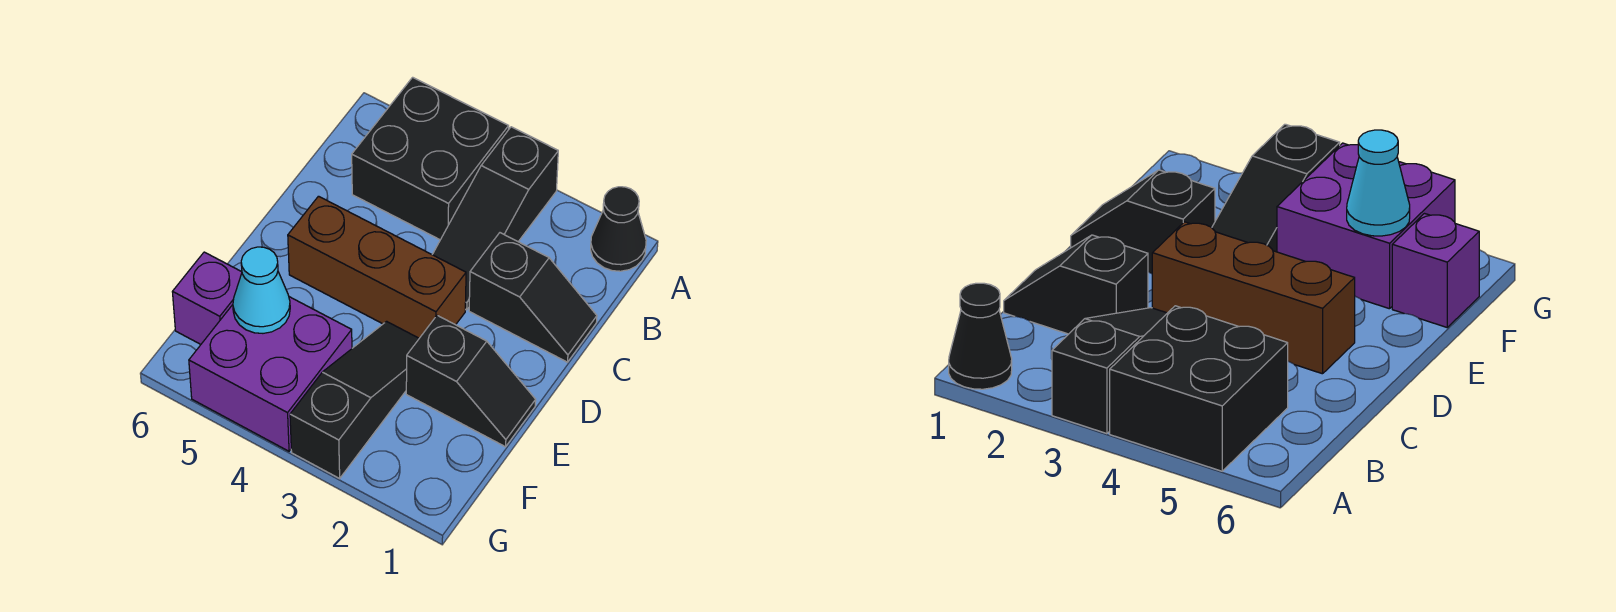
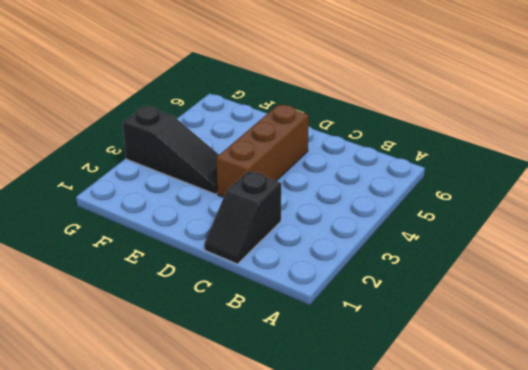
none -> black 1x1 cone [591,187,646,271]
none -> black 1x3 slope [432,127,558,310]

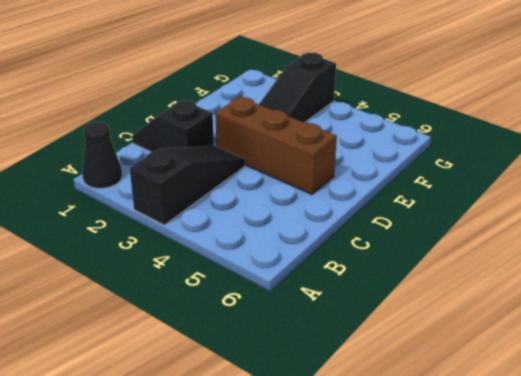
none -> black 2x2 brick [352,77,509,240]
none -> black 1x2 slope [406,315,536,447]

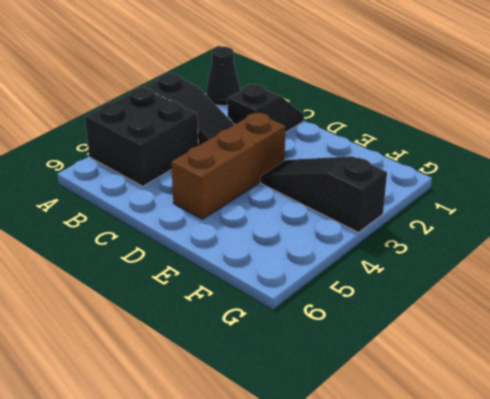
none -> black 1x2 slope [406,315,536,447]
none -> purple 2x2 brick [189,297,352,451]

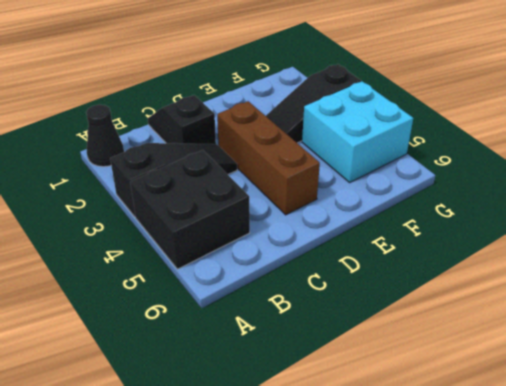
cyan 2x2 brick [302,81,413,182] -> purple 2x2 brick [189,297,352,451]
none -> black 1x2 slope [406,315,536,447]
none -> purple 1x1 brick [173,252,242,344]

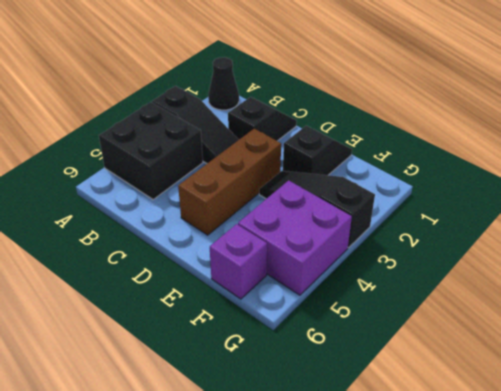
none -> cyan 1x1 cone [233,247,290,333]

